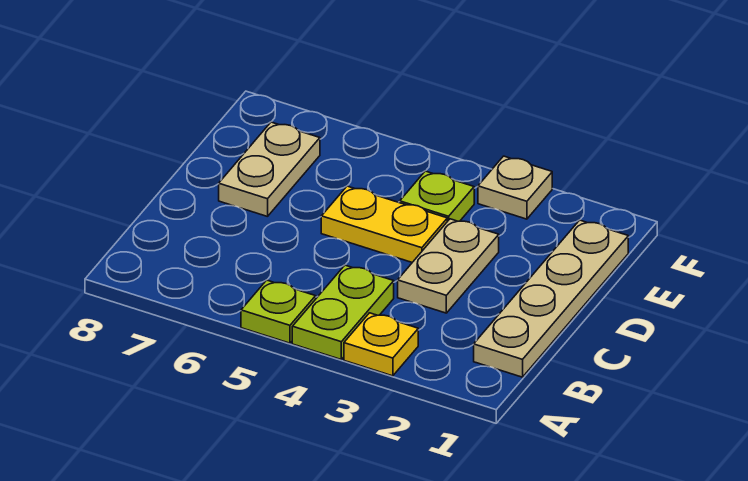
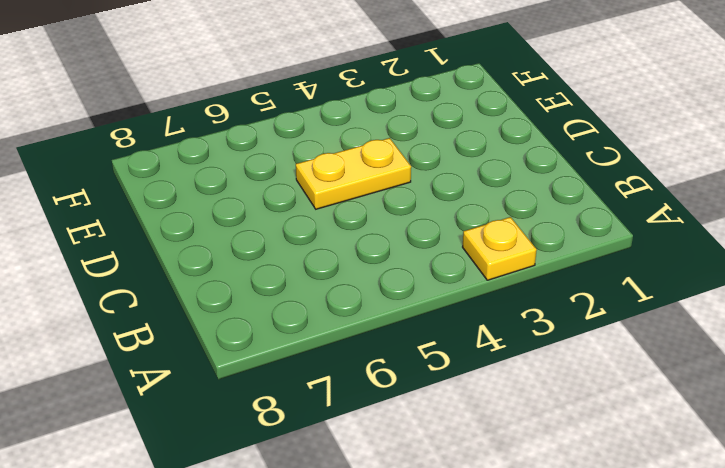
none -> lime 1x2 plate [292,265,394,359]
none -> lime 1x1 plate [241,280,316,343]

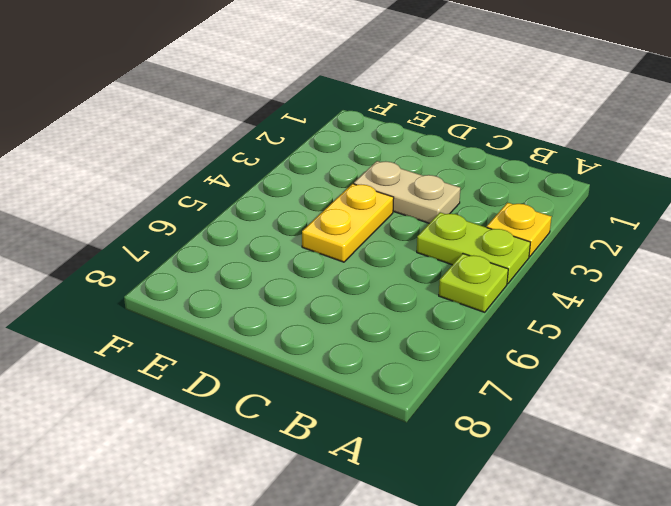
none -> tan 1x4 plate [474,220,628,377]
none -> tan 1x2 plate [219,122,320,217]

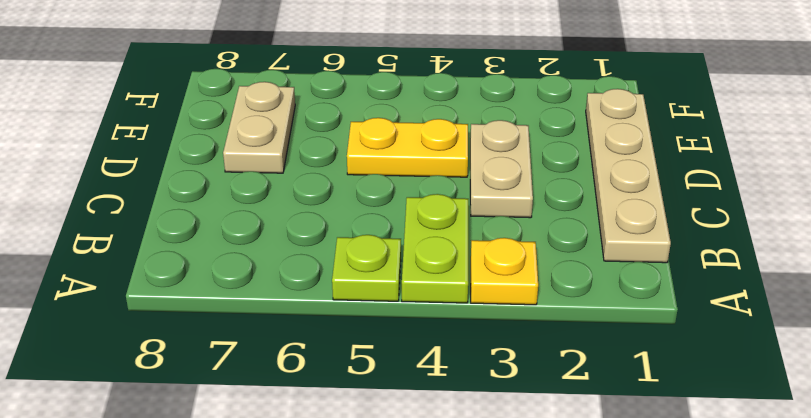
none -> lime 1x1 plate [400,171,474,221]
none -> tan 1x1 plate [478,156,552,219]

